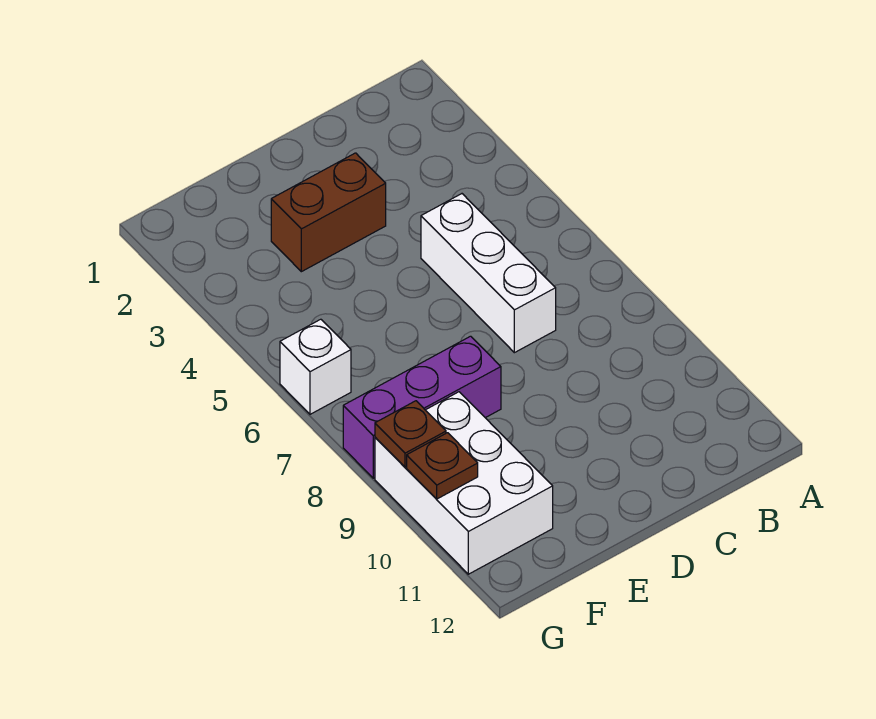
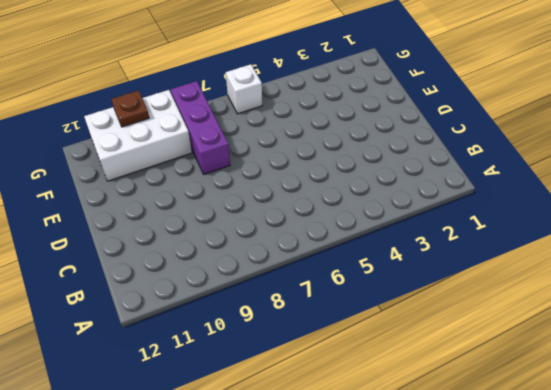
none -> white 1x3 brick [421,194,556,353]
none -> brown 1x2 brick [271,153,386,272]

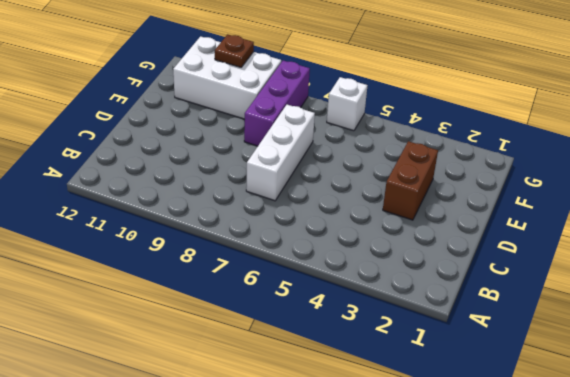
white 1x3 brick [246,105,315,201] -> white 1x3 brick turned to [421,194,556,353]
none -> brown 1x1 plate [375,401,446,467]

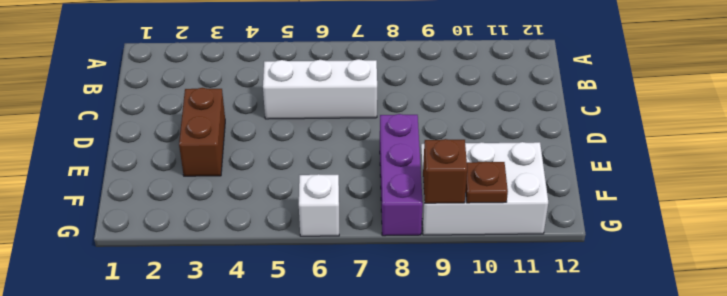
brown 1x1 brick [423,139,467,203] -> brown 1x1 plate [375,401,446,467]

